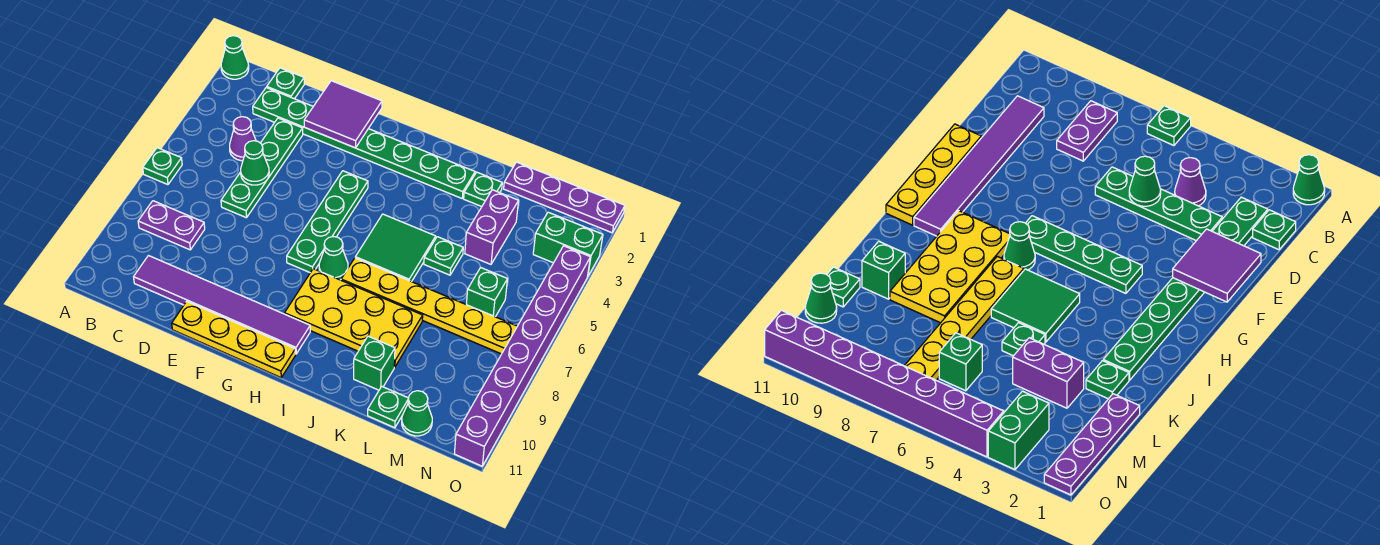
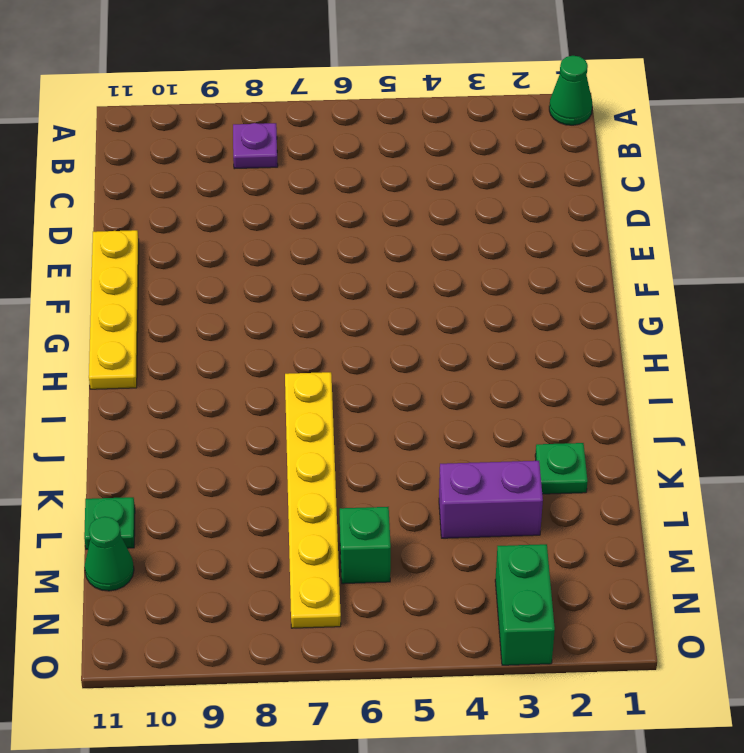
purple 1x1 plate [233,123,278,169] -> purple 1x2 plate [138,201,205,250]
none -> green 1x1 plate [143,148,182,185]
none -> green 1x1 plate [267,68,304,99]
none -> green 1x8 plate [253,87,475,198]

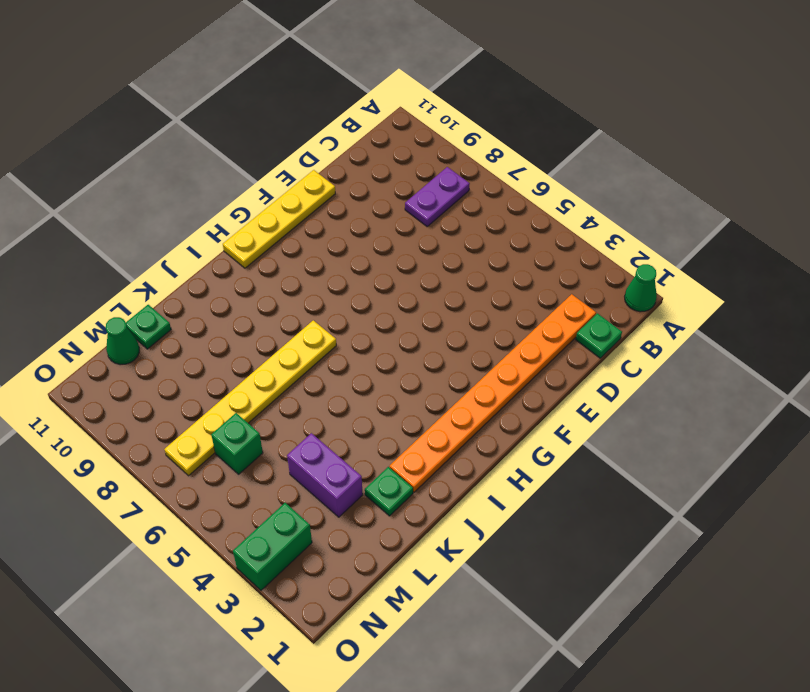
orange 1x8 plate [389,294,596,492] -> green 1x8 plate [253,87,475,198]
none -> green 1x1 plate [143,148,182,185]
none -> purple 1x1 cone [230,117,256,161]
none -> purple 1x6 tile [134,256,310,354]

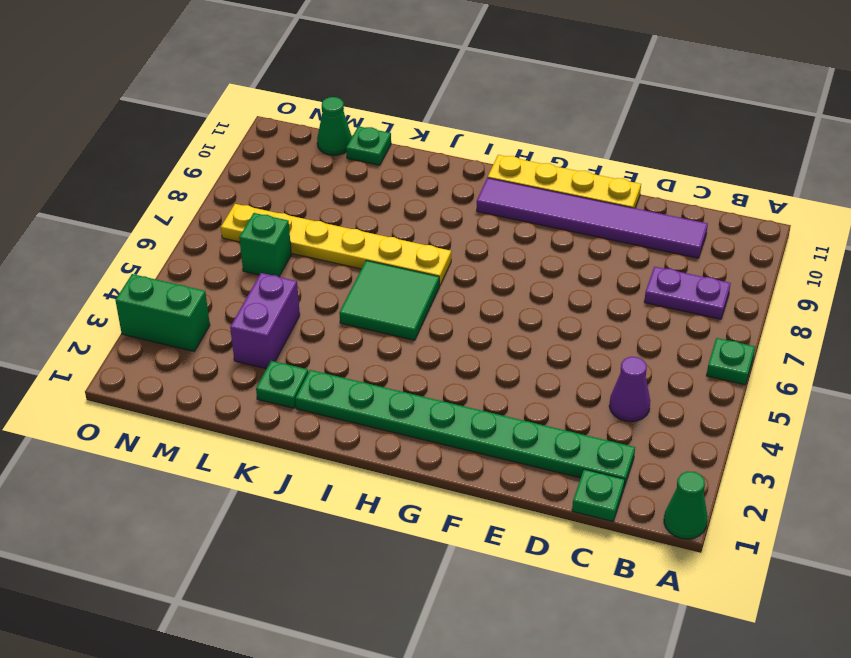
none -> green 1x4 plate [221,118,303,218]
none -> green 1x4 plate [287,171,368,273]
none -> green 1x1 cone [319,237,348,280]

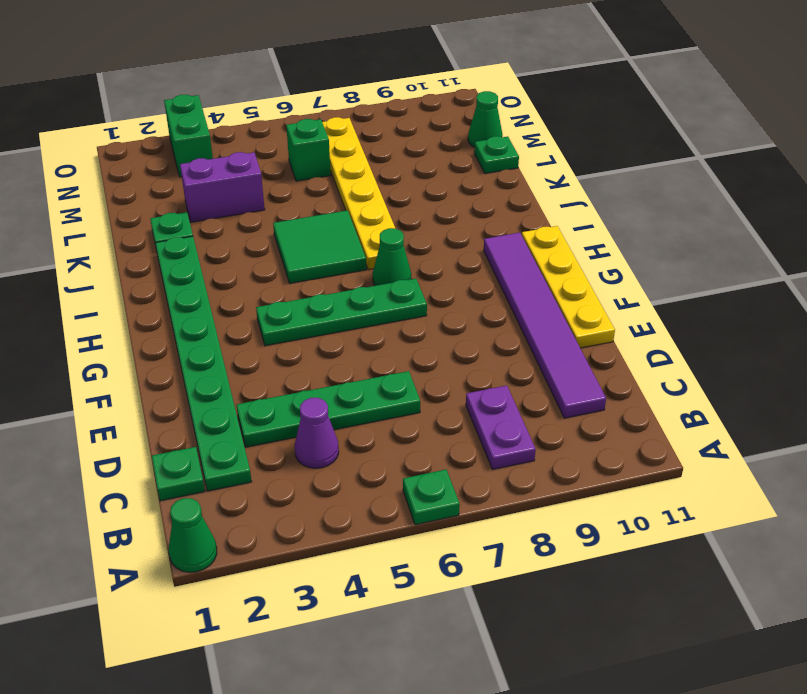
none -> yellow 2x4 plate [285,269,423,367]
none -> green 1x1 plate [424,237,463,275]
none -> green 1x1 brick [354,336,395,390]

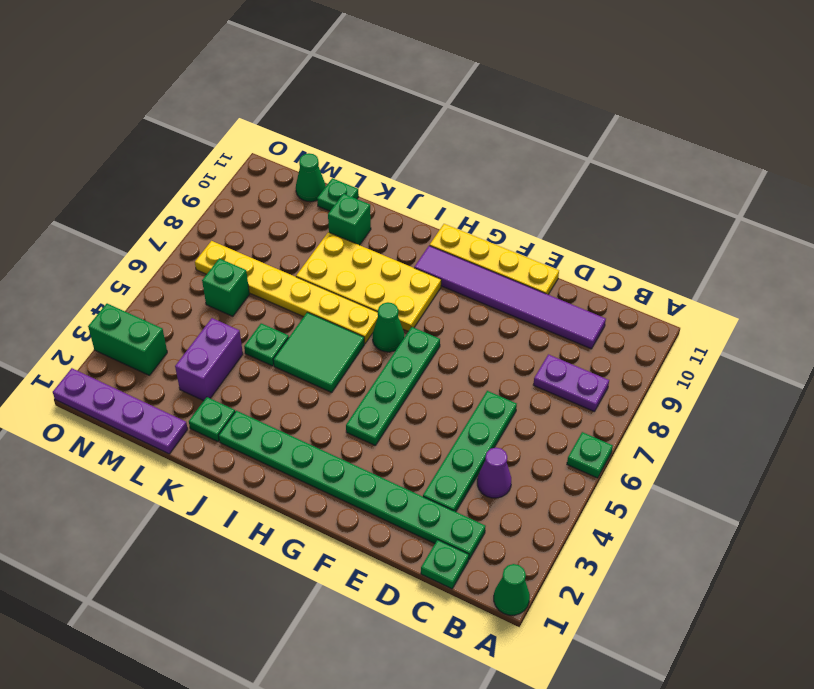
none -> purple 1x8 brick [454,246,590,466]
none -> green 1x1 cone [241,141,269,185]
none -> purple 2x2 tile [304,81,382,148]

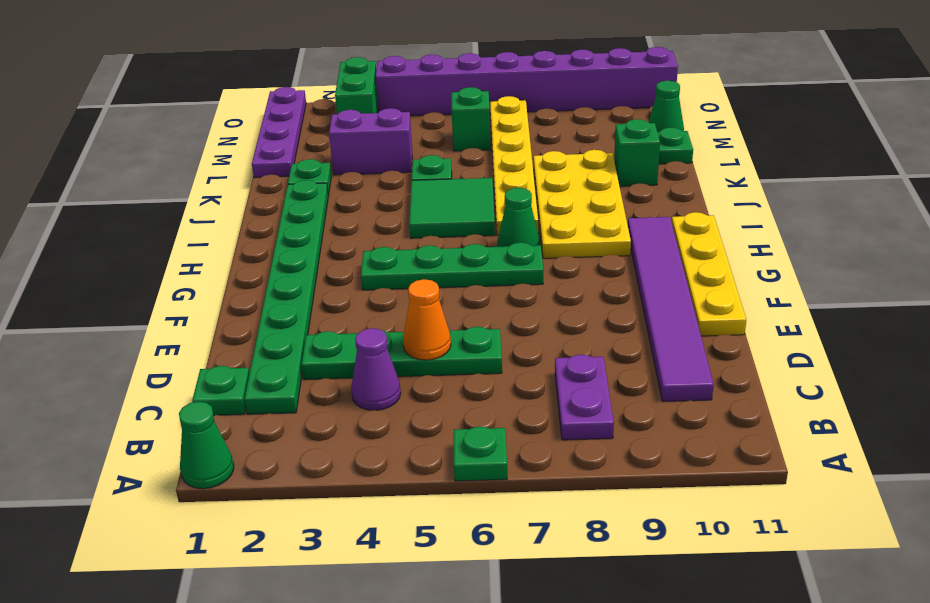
orange 1x1 cone [403,279,451,360] -> green 1x1 cone [241,141,269,185]
none -> purple 2x2 tile [304,81,382,148]

